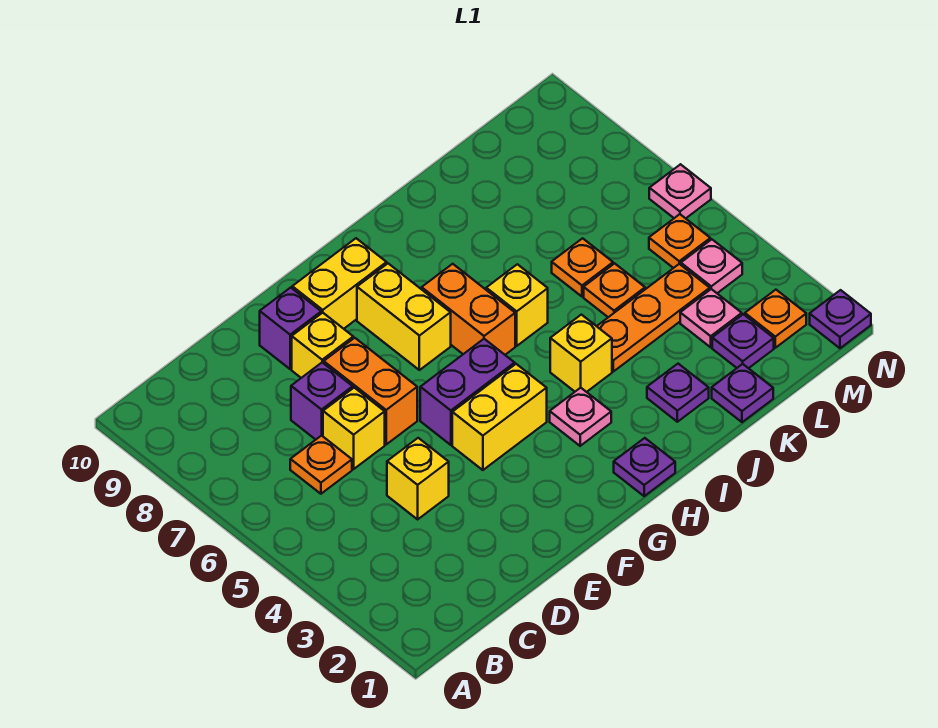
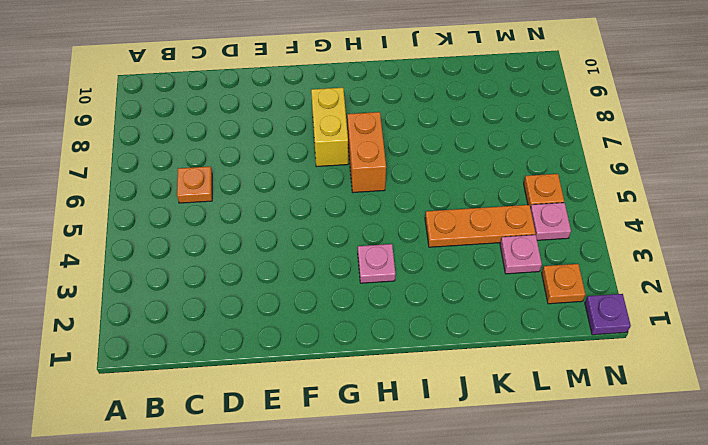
none -> yellow 1x1 brick [387,438,449,519]
none -> yellow 1x1 brick [323,388,385,469]
none -> purple 1x1 brick [291,363,353,440]

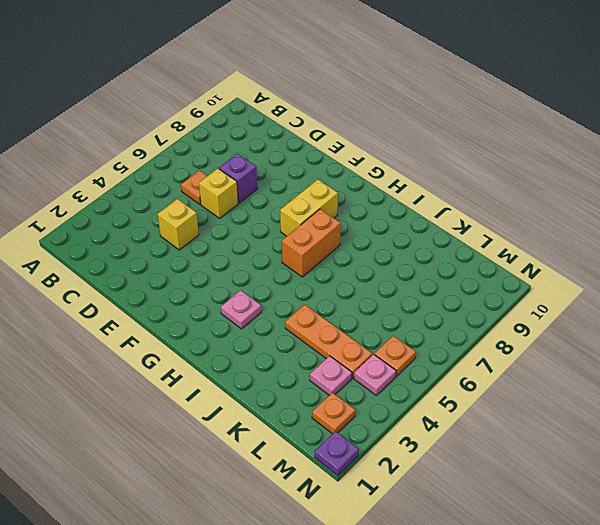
none -> orange 1x2 brick [324,338,417,444]
none -> yellow 1x1 brick [292,313,353,378]
none -> purple 1x1 brick [260,288,321,369]

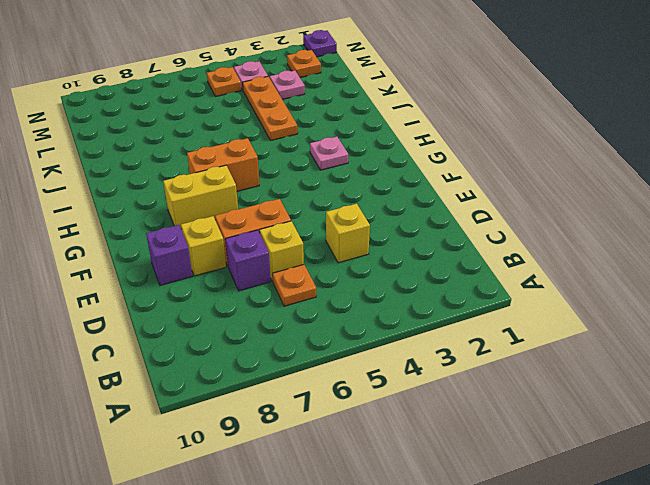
none -> yellow 1x2 brick [452,364,547,470]
none -> purple 1x2 brick [420,339,515,445]
none -> yellow 1x2 brick [292,238,387,329]

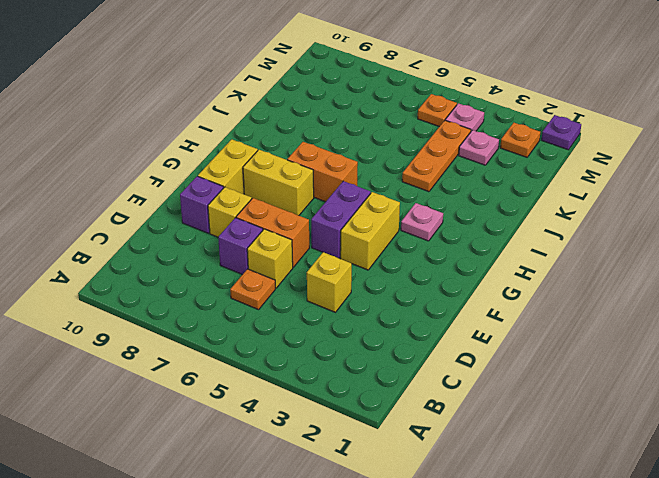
none -> purple 1x1 plate [614,438,675,496]
none -> yellow 1x1 brick [550,315,612,392]
none -> yellow 1x1 brick [486,264,548,346]

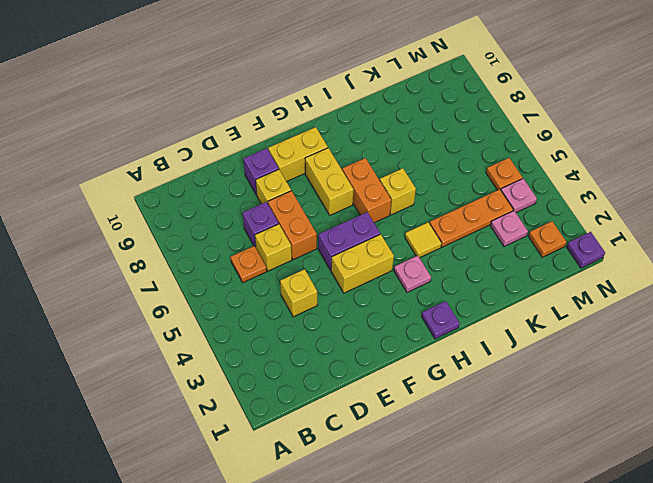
yellow 1x1 tile [405,222,442,258] -> yellow 1x1 brick [550,315,612,392]
none -> purple 1x1 plate [647,364,709,422]
none -> purple 1x1 plate [712,364,773,422]
none -> orange 1x1 plate [584,263,645,317]

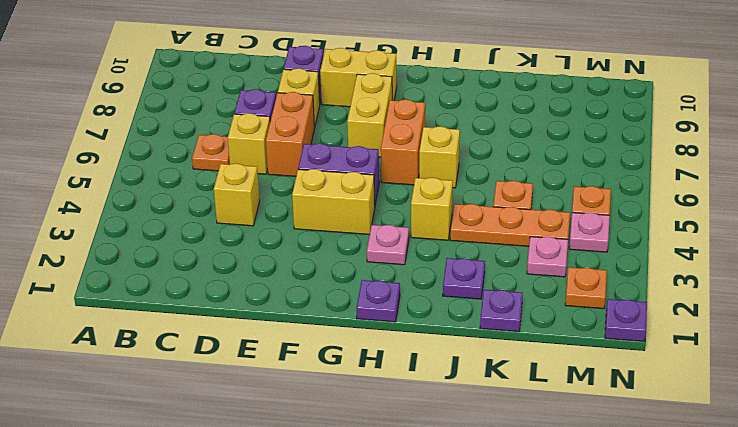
none -> orange 1x1 plate [552,238,613,297]
none -> purple 1x1 plate [712,314,774,368]
none -> pink 1x1 plate [649,164,711,218]

